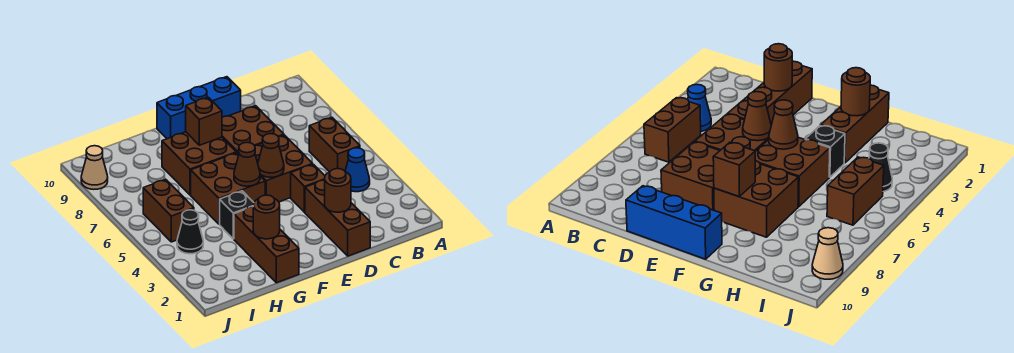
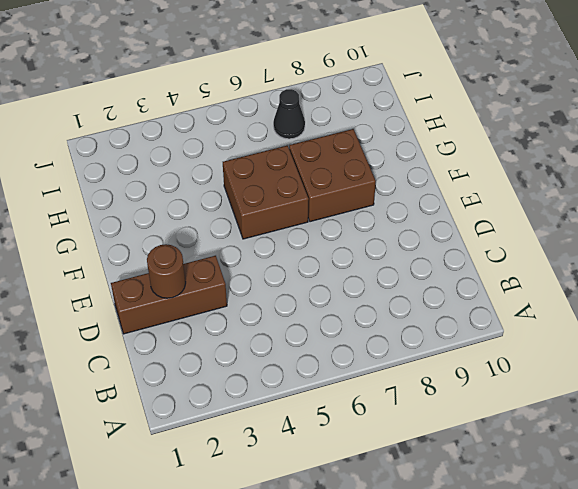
black 1x1 cone [273,89,305,139] -> black 1x1 cone moved to [177,210,203,254]
none -> blue 1x1 cone [345,148,370,192]
none -> brown 1x2 brick [309,117,360,172]
none -> brown 1x1 brick [291,164,325,212]

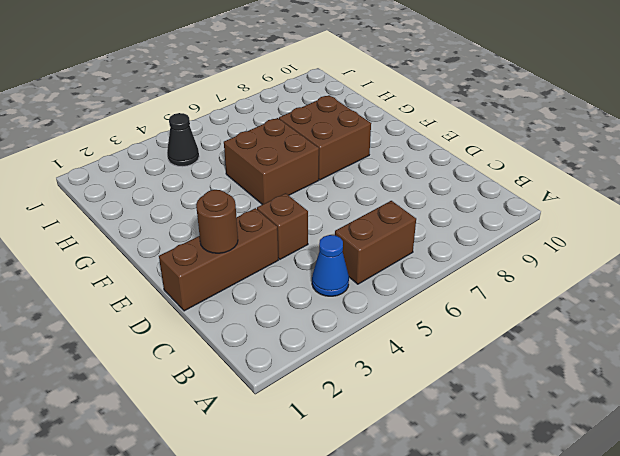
none -> brown 2x2 brick [238,135,312,202]
none -> brown 2x2 brick [222,106,284,153]
none -> blue 1x3 brick [157,77,241,139]

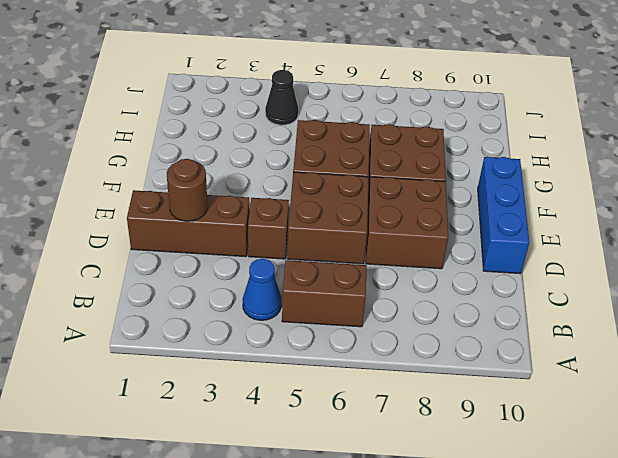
none -> brown 1x3 brick [234,207,299,283]
none -> black 1x1 brick [220,191,254,239]
none -> brown 1x2 brick [143,179,194,242]

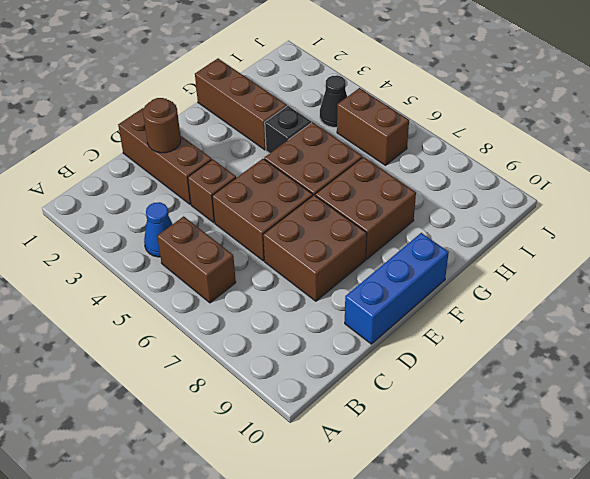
none -> tan 1x1 cone [81,146,108,189]
none -> brown 1x1 cone [258,134,284,177]
none -> brown 1x1 cone [234,142,260,186]

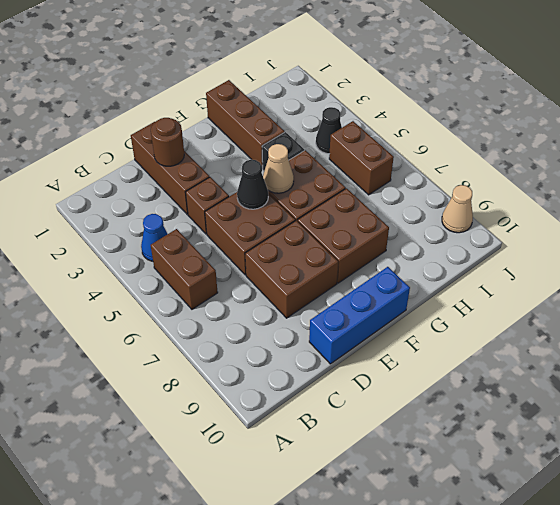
black 1x1 cone [237,160,268,209] -> brown 1x1 cone [258,134,284,177]
tan 1x1 cone [263,144,294,193] -> brown 1x1 cone [234,142,260,186]
none -> brown 1x1 brick [186,97,222,145]
none -> brown 1x1 round brick [253,195,280,239]

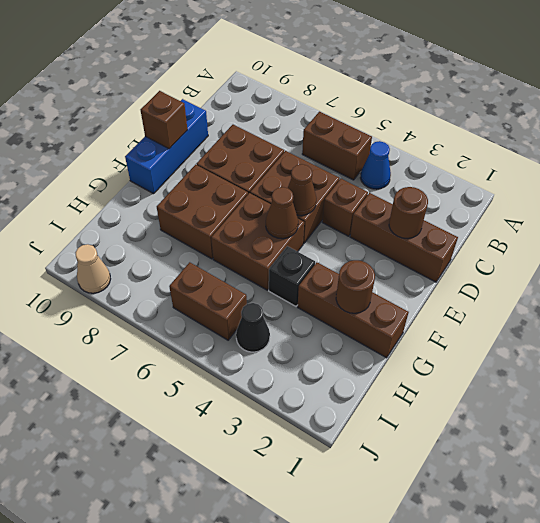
brown 1x1 brick [141,91,187,149] -> brown 1x1 brick moved to [186,97,222,145]

